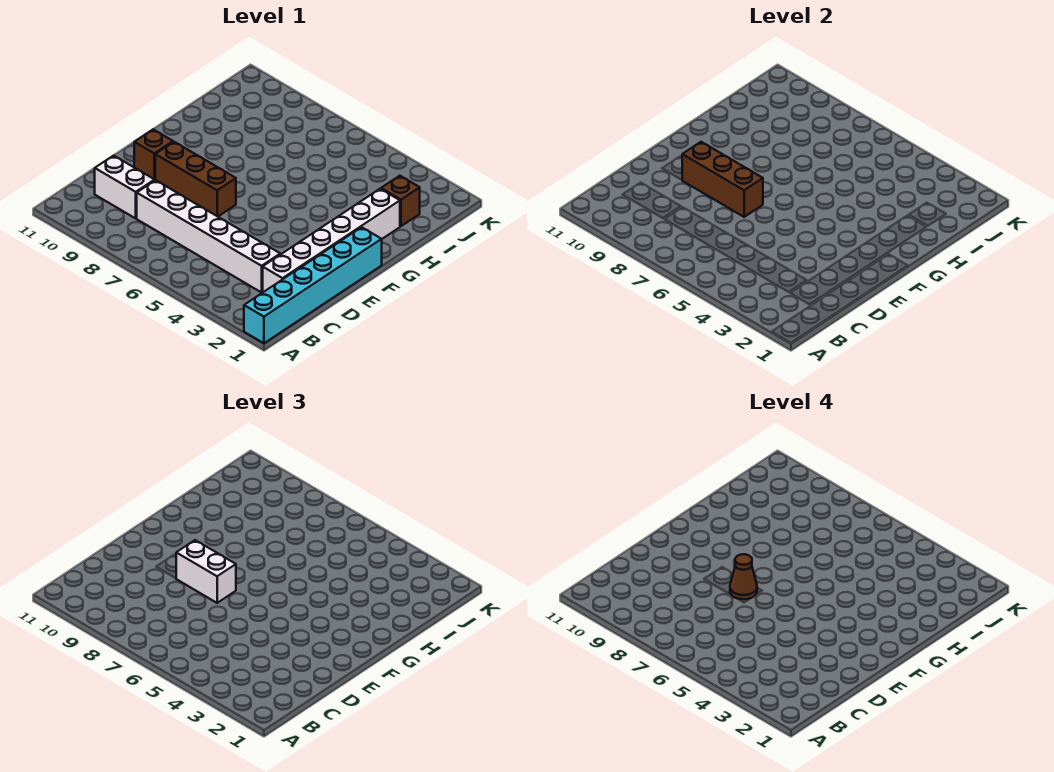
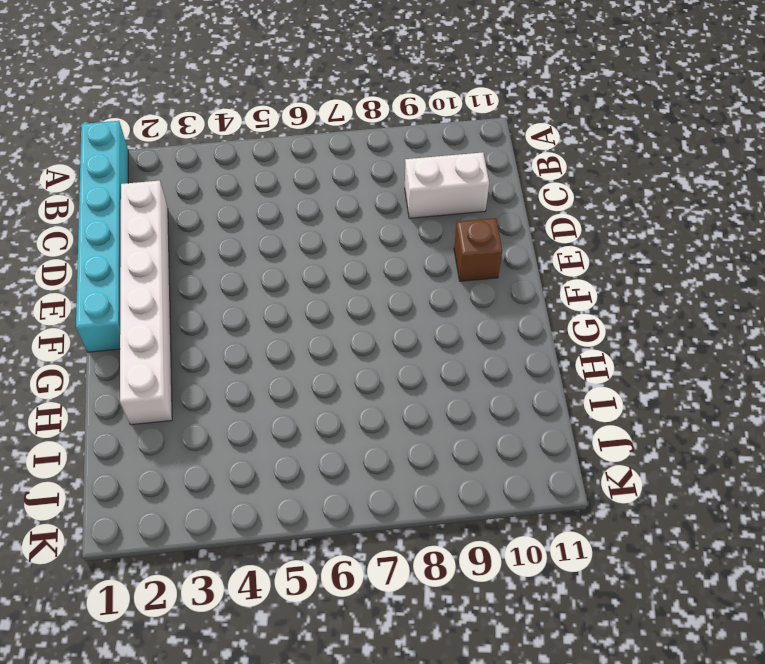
none -> white 1x6 brick [137,180,280,292]
none -> brown 1x3 brick [155,142,236,217]

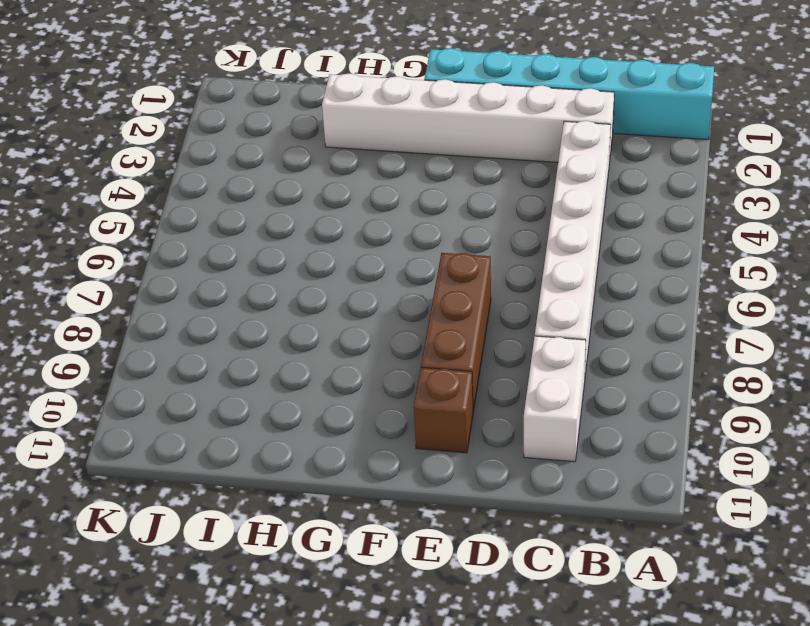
none -> brown 1x1 brick [381,176,420,226]
none -> brown 1x3 brick [682,142,763,217]

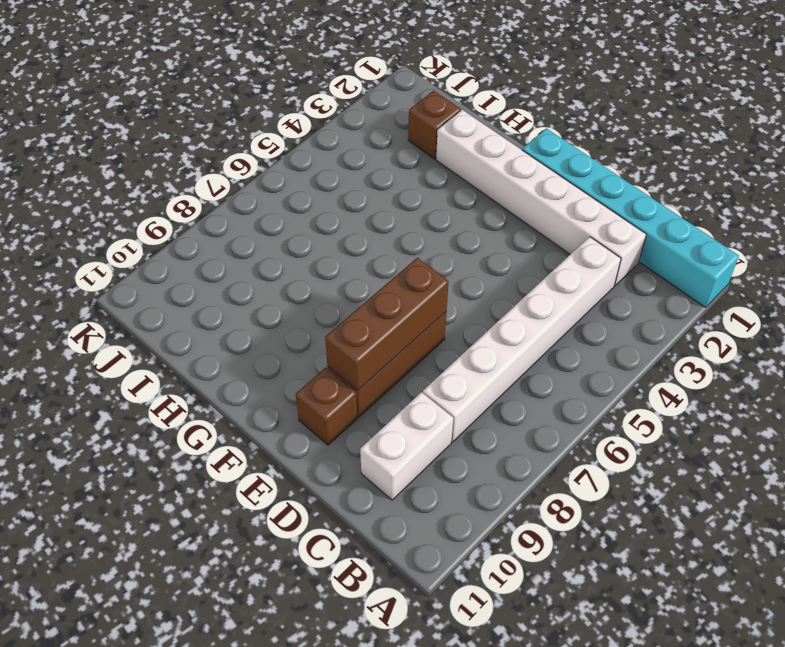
none -> white 1x2 brick [176,540,236,603]
none -> brown 1x1 cone [730,554,757,599]

